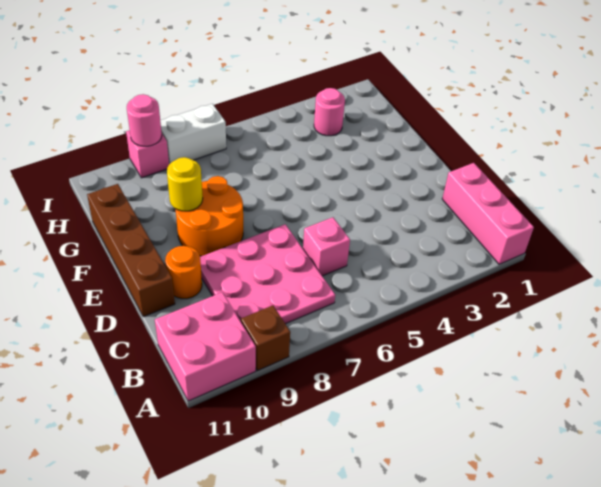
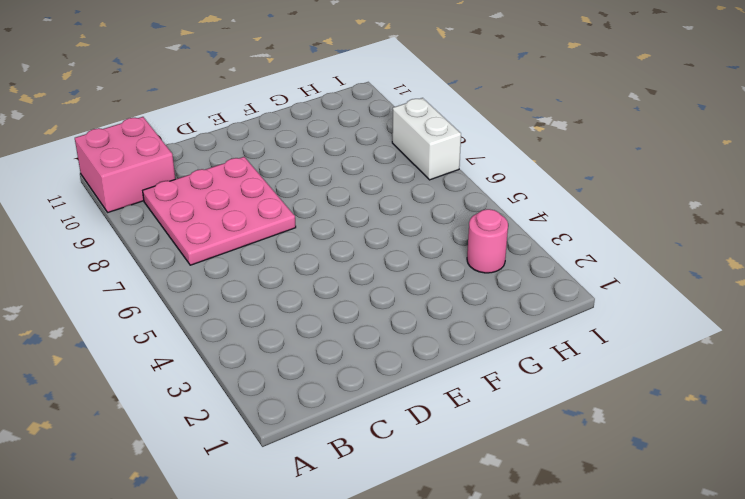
none -> pink 1x3 brick [442,163,534,264]
none -> brown 1x1 brick [241,305,290,371]
none -> pink 1x1 brick [303,217,350,276]

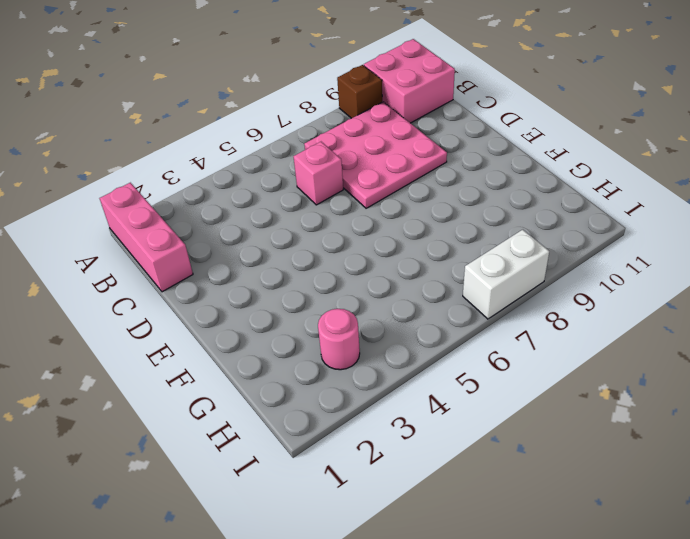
none -> orange 1x1 round brick [165,246,202,299]
none -> brown 1x4 brick [87,184,175,317]
none -> orange 2x2 round brick [176,176,243,256]

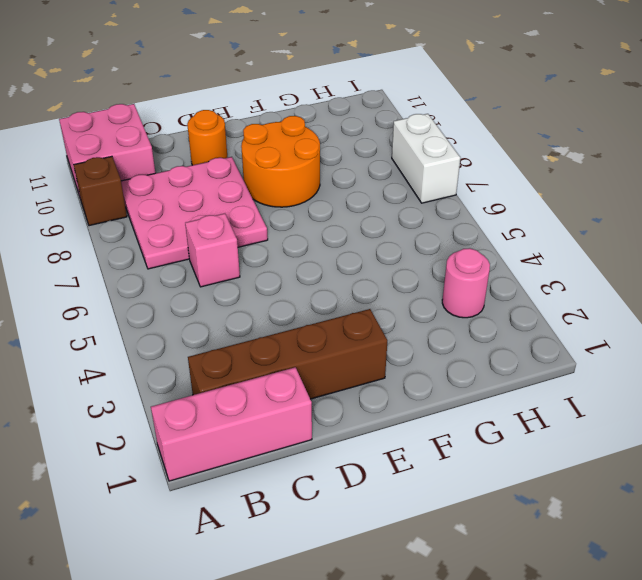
brown 1x4 brick [188,309,387,399] -> brown 1x4 brick moved to [87,184,175,317]
none -> pink 1x1 brick [126,130,169,178]
none -> yellow 1x1 round brick [167,157,203,211]
none -> pink 1x1 round brick [127,94,162,146]

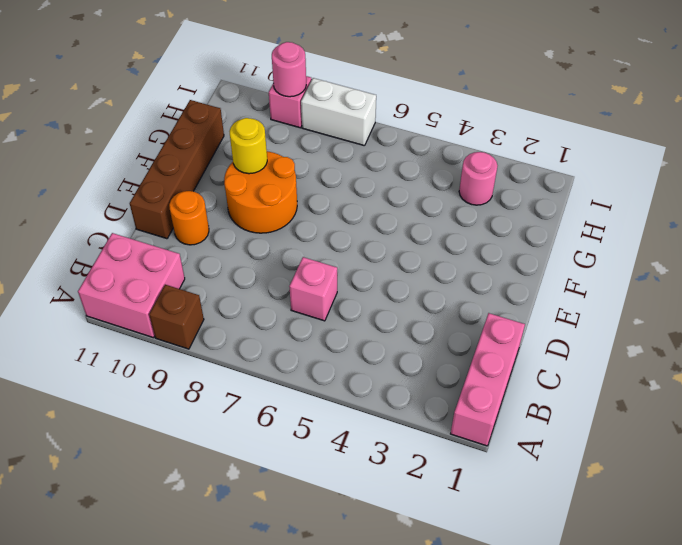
none -> pink 3x3 plate [200,224,335,324]

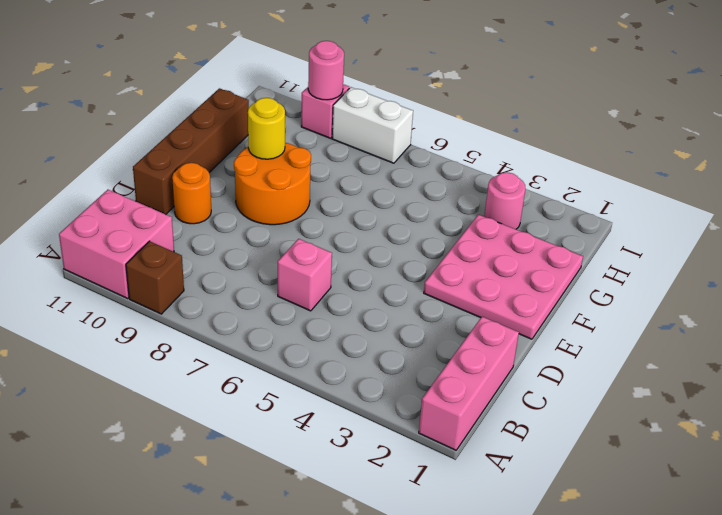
pink 3x3 plate [424,215,583,339] -> pink 3x3 plate moved to [200,224,335,324]

